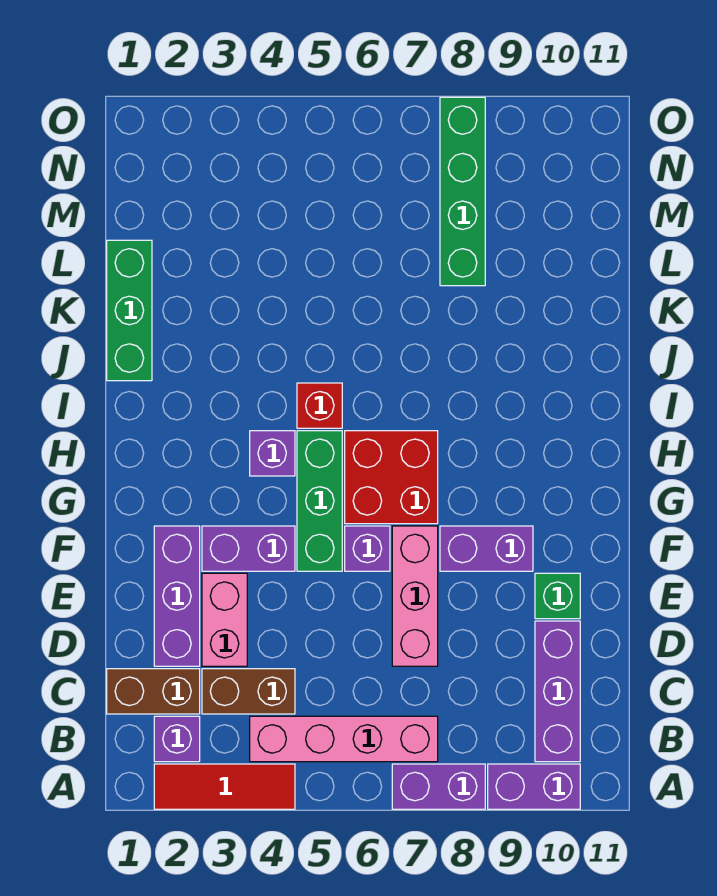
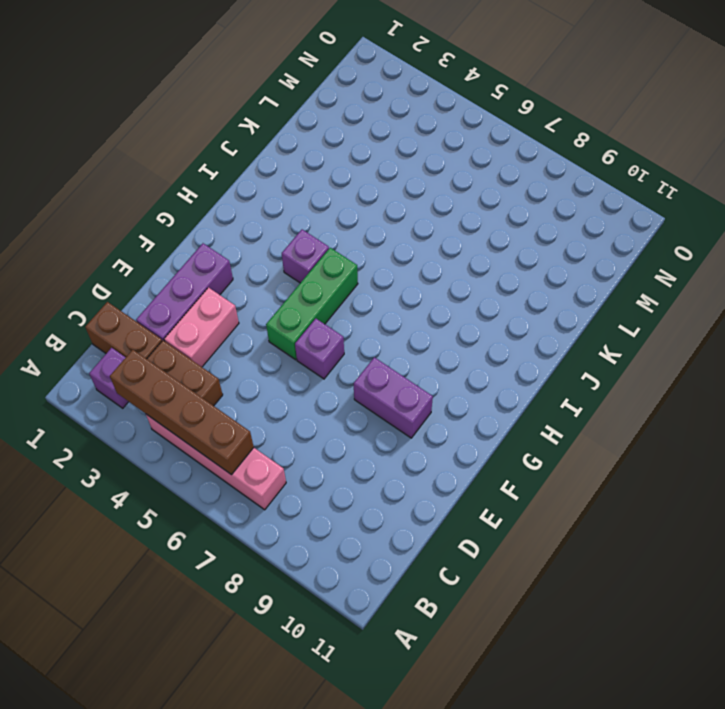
brown 1x4 brick [110,350,254,475] -> none
none -> red 1x3 tile [154,764,295,809]
none -> purple 1x2 brick [392,764,485,809]
none -> purple 1x2 brick [488,764,580,809]

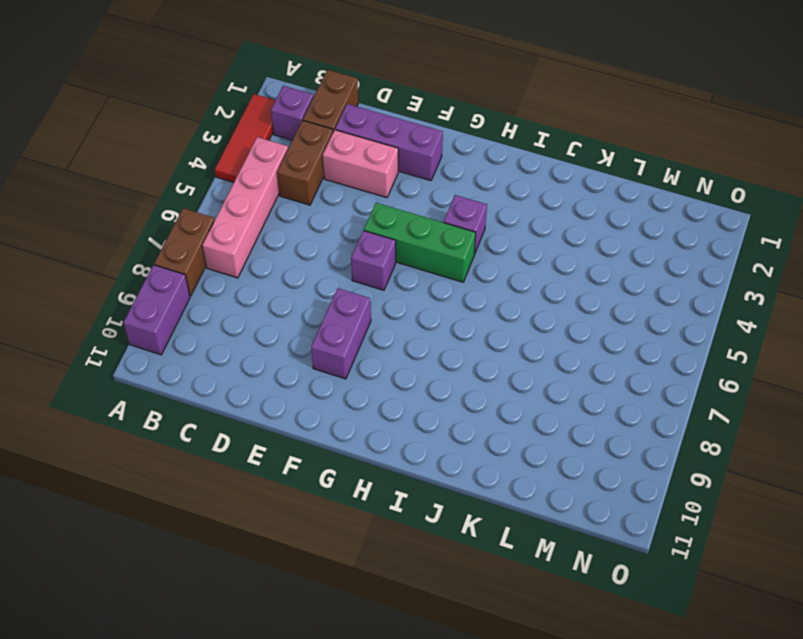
brown 1x2 brick [154,208,215,296] -> purple 1x2 brick [392,764,485,809]
none -> purple 1x3 brick [535,621,580,762]
none -> pink 1x3 brick [392,526,438,666]
none -> green 1x1 brick [535,573,580,619]

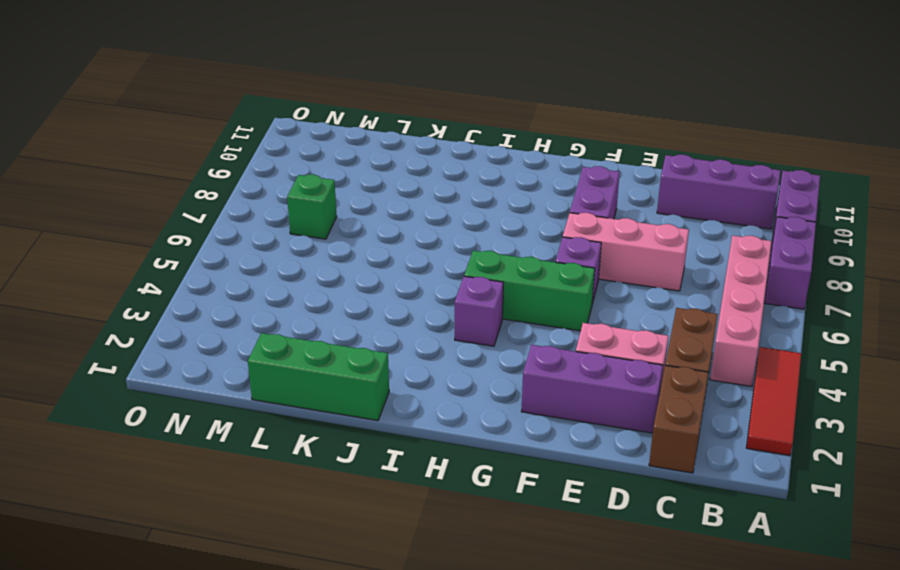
green 1x1 brick [287,175,337,239] -> green 1x1 brick moved to [535,573,580,619]
none -> purple 1x1 brick [154,716,200,762]
none -> purple 1x2 brick [202,526,295,571]
none -> red 2x2 brick [345,431,438,524]

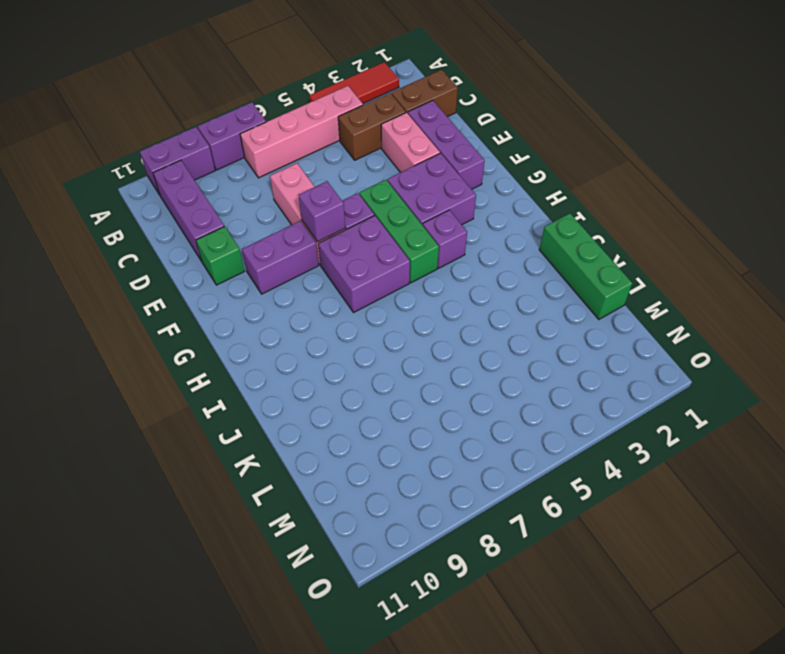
purple 2x2 brick [387,153,476,225] -> purple 1x2 brick [202,526,295,571]
purple 1x1 brick [298,181,345,242] -> purple 1x1 brick moved to [154,716,200,762]
purple 2x2 brick [318,215,410,313] -> red 2x2 brick [345,431,438,524]
none -> red 1x1 brick [297,383,342,428]
none -> green 1x4 brick [440,97,485,286]

